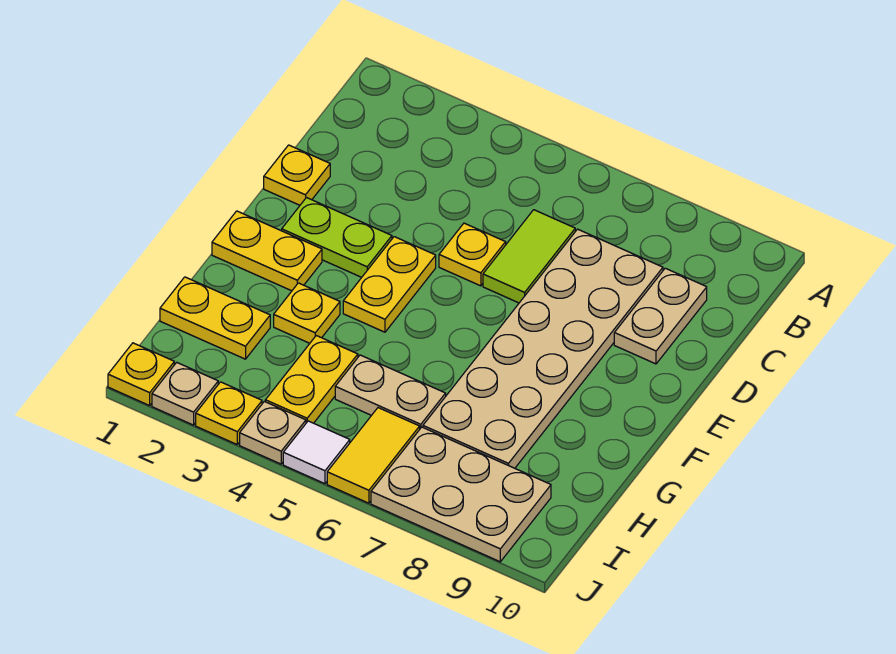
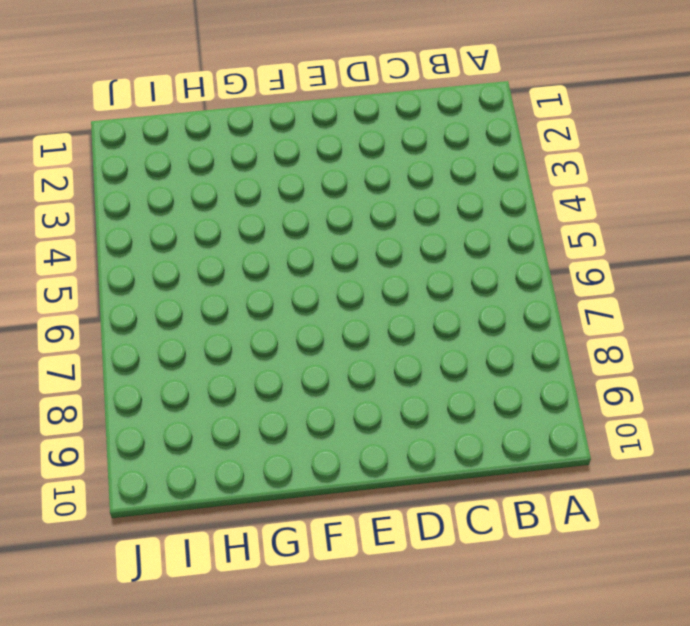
none -> lime 1x2 tile [483,210,575,303]
none -> tan 2x6 plate [423,229,663,468]
none -> tan 1x2 plate [614,268,707,364]

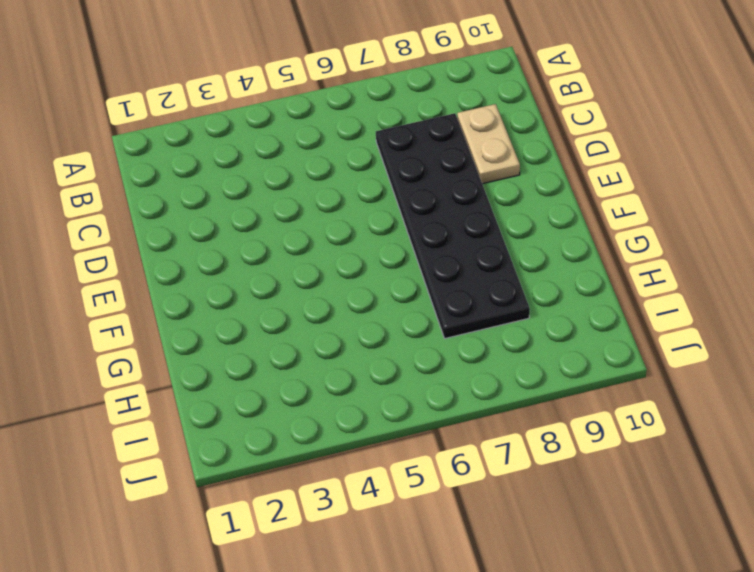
black 2x6 plate [376,113,530,338] -> tan 2x6 plate [423,229,663,468]
none -> lime 1x2 tile [483,210,575,303]
none -> yellow 1x1 plate [264,145,330,205]
none -> yellow 1x1 plate [439,223,506,286]

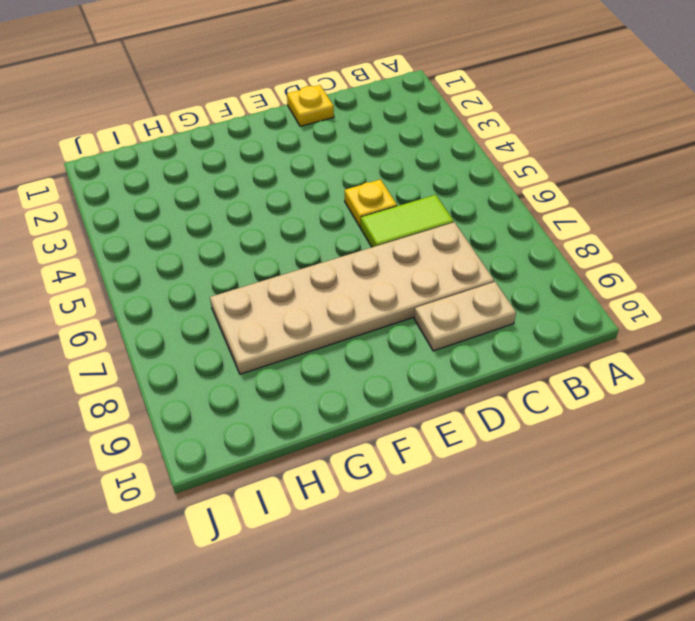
none -> lime 1x2 plate [282,198,392,277]
none -> yellow 1x2 plate [343,237,436,332]
none -> yellow 1x2 plate [212,211,322,291]

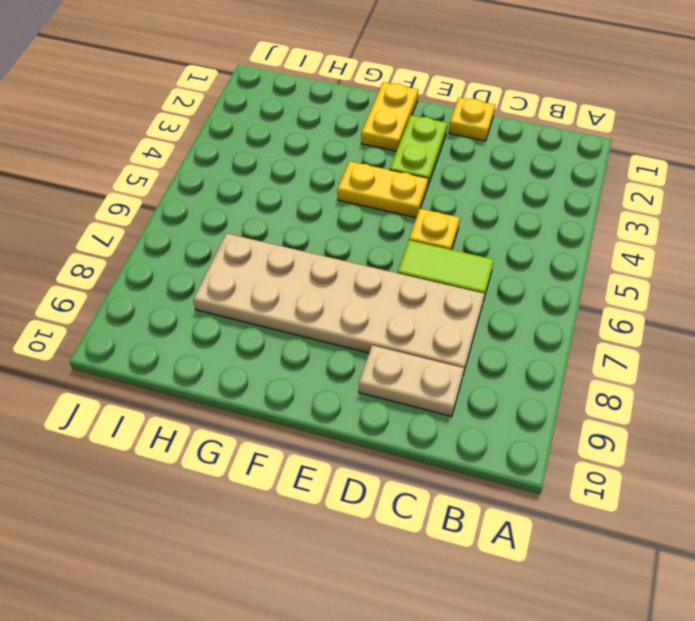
none -> yellow 1x1 plate [274,283,340,343]
none -> yellow 1x2 plate [160,277,270,359]
none -> yellow 1x2 plate [265,336,358,423]

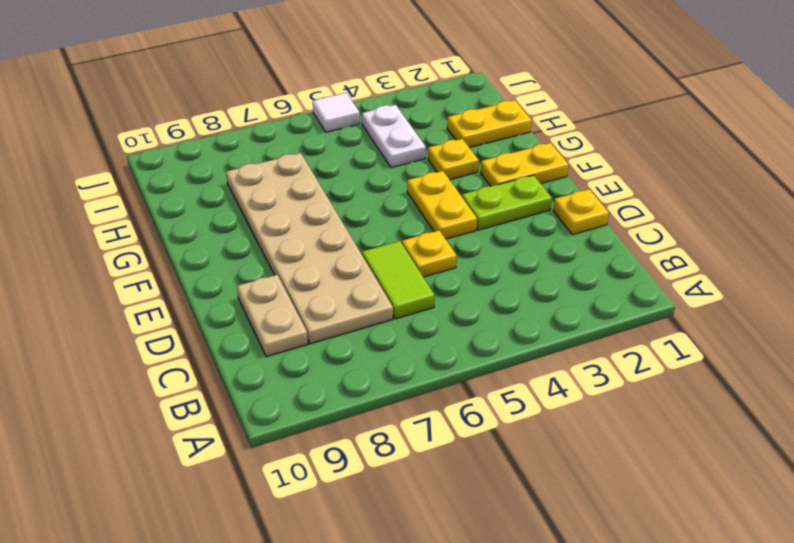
white 1x2 plate [362,105,426,168] -> yellow 1x2 plate [265,336,358,423]
none -> tan 1x2 plate [335,355,446,428]
none -> yellow 1x2 tile [327,408,420,503]
none -> tan 2x3 plate [371,427,551,562]

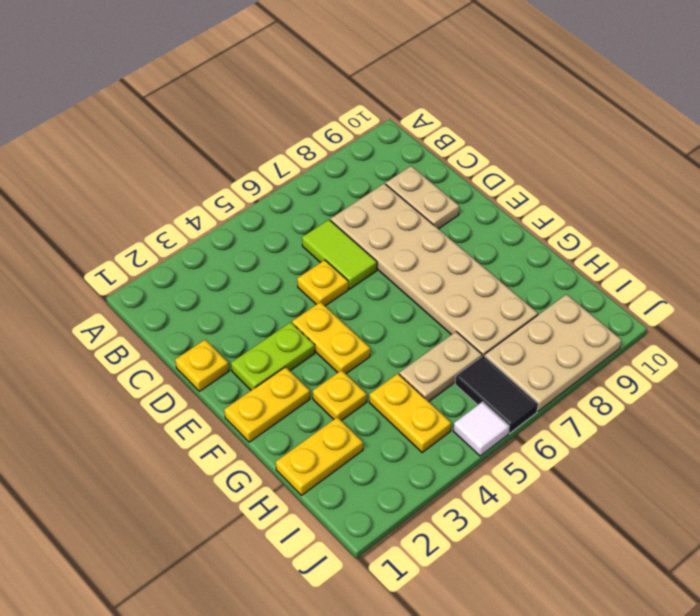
black 1x2 tile [455,355,538,433] -> yellow 1x2 tile [327,408,420,503]
none -> yellow 1x1 plate [108,343,174,406]
none -> tan 1x1 plate [152,362,218,425]
none -> yellow 1x1 plate [196,382,262,444]

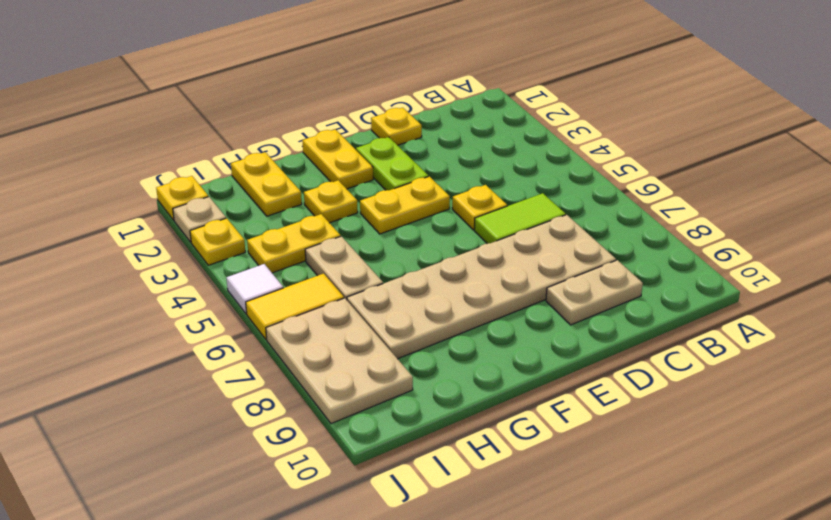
none -> tan 1x1 plate [240,401,306,464]

